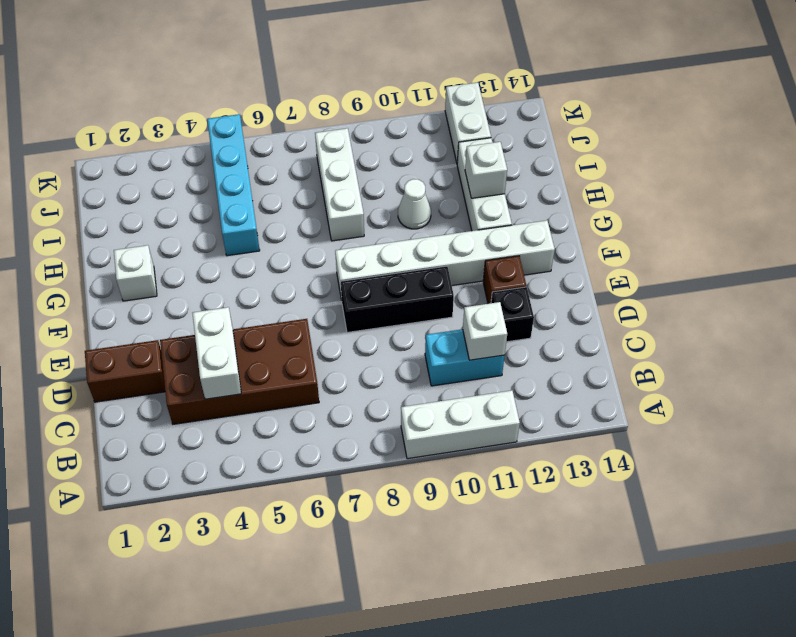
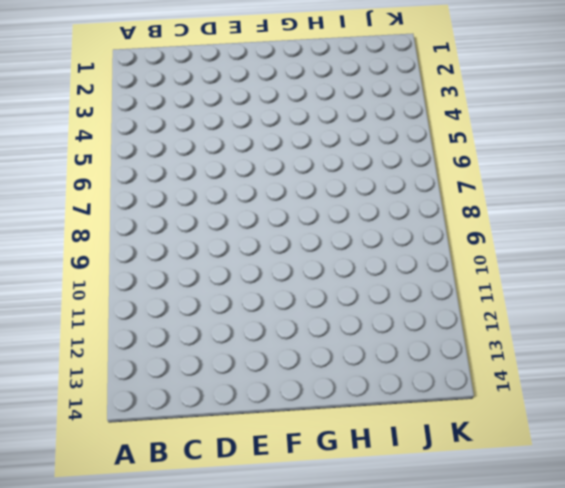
none -> white 1x3 brick [401,390,520,459]
none -> brown 2x4 brick [160,319,319,424]
none -> cyan 1x2 brick [425,329,505,386]

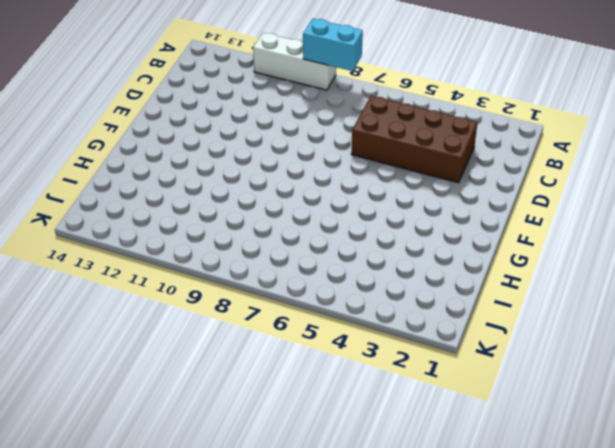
cyan 1x2 brick [303,19,363,71] -> cyan 1x2 brick moved to [425,329,505,386]
none -> brown 1x2 brick [85,340,165,402]
none -> black 1x1 brick [491,287,534,342]
none -> black 1x3 brick [341,266,454,332]

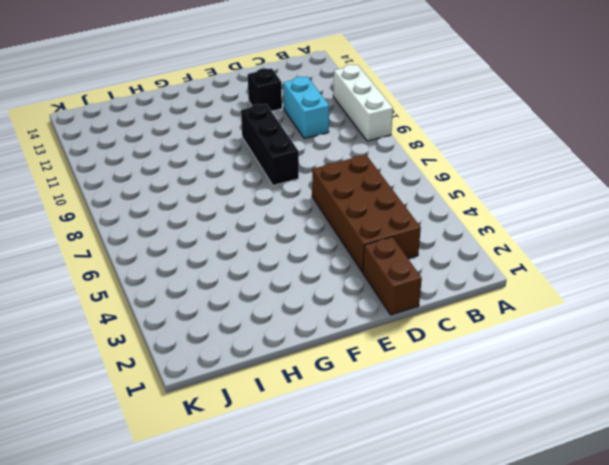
none -> brown 1x1 brick [483,256,526,304]
none -> white 1x6 brick [335,220,555,299]
none -> white 1x1 brick [114,245,157,301]

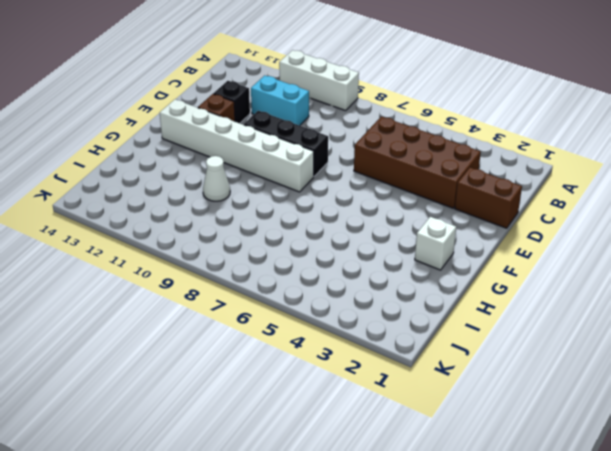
none -> white 1x3 brick [457,138,512,231]
none -> cyan 1x4 brick [207,114,260,256]
none -> white 1x3 brick [315,128,364,241]

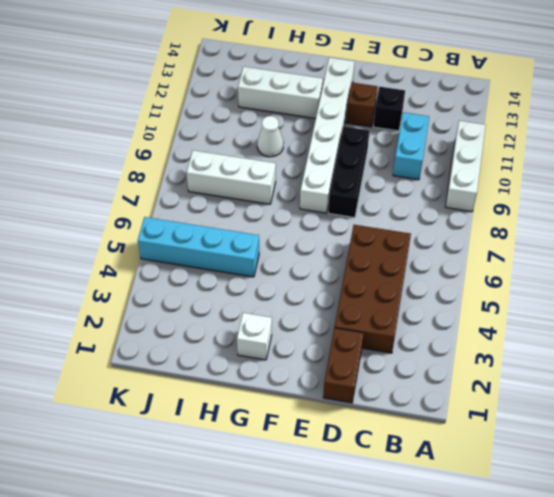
none -> white 1x2 brick [445,83,491,162]
none -> white 1x2 brick [192,307,241,399]
none -> white 1x1 brick [463,302,507,360]

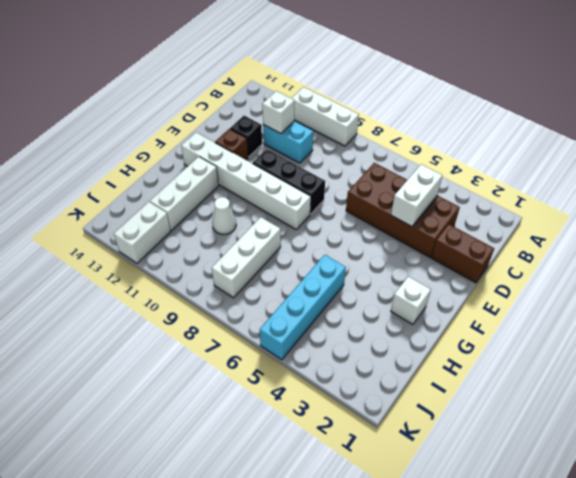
none -> white 1x1 brick [465,142,507,198]

